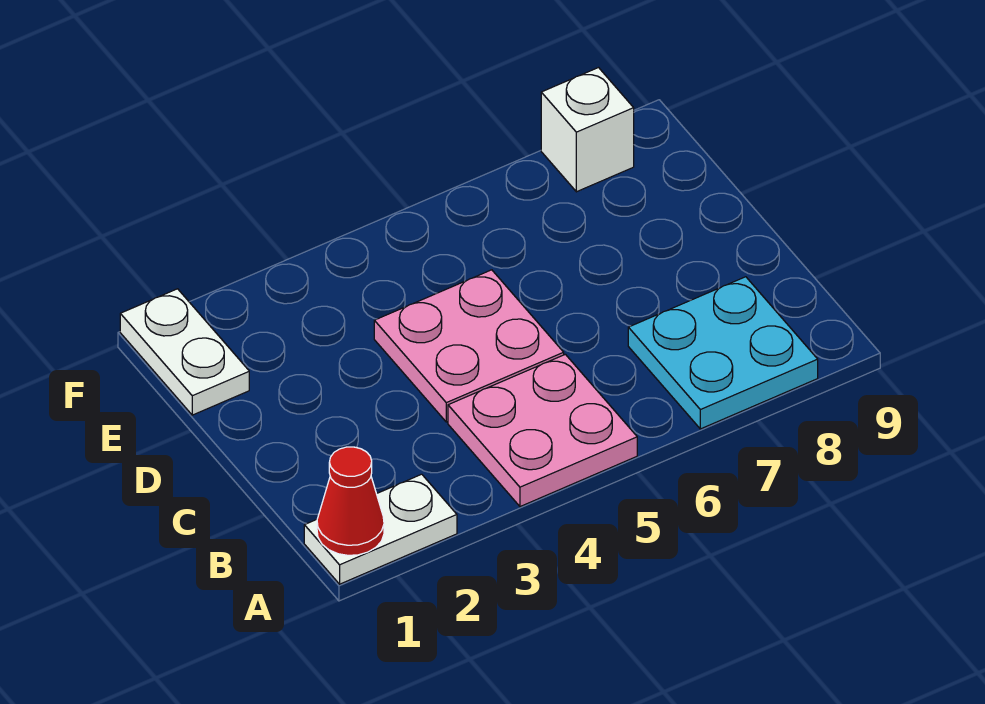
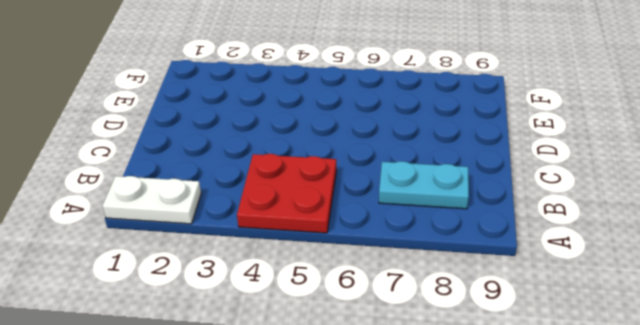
red 2x2 plate [237,154,337,233] -> pink 2x2 plate [448,354,637,507]
cyan 1x2 plate [379,161,469,209] -> cyan 2x2 plate [628,277,818,429]
none -> pink 2x2 plate [374,270,564,422]
none -> white 1x2 plate [120,289,249,415]

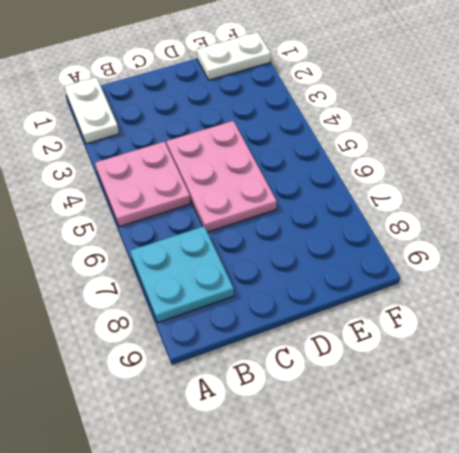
pink 2x3 plate [166,121,277,232] -> pink 2x2 plate [374,270,564,422]
none -> white 1x1 brick [541,68,634,192]
none -> red 1x1 cone [317,447,384,555]

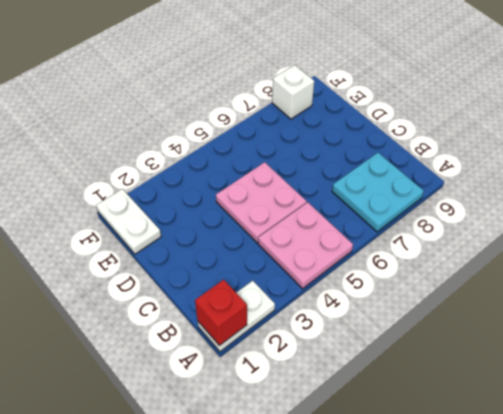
red 1x1 brick [195,280,247,346] -> red 1x1 cone [317,447,384,555]

